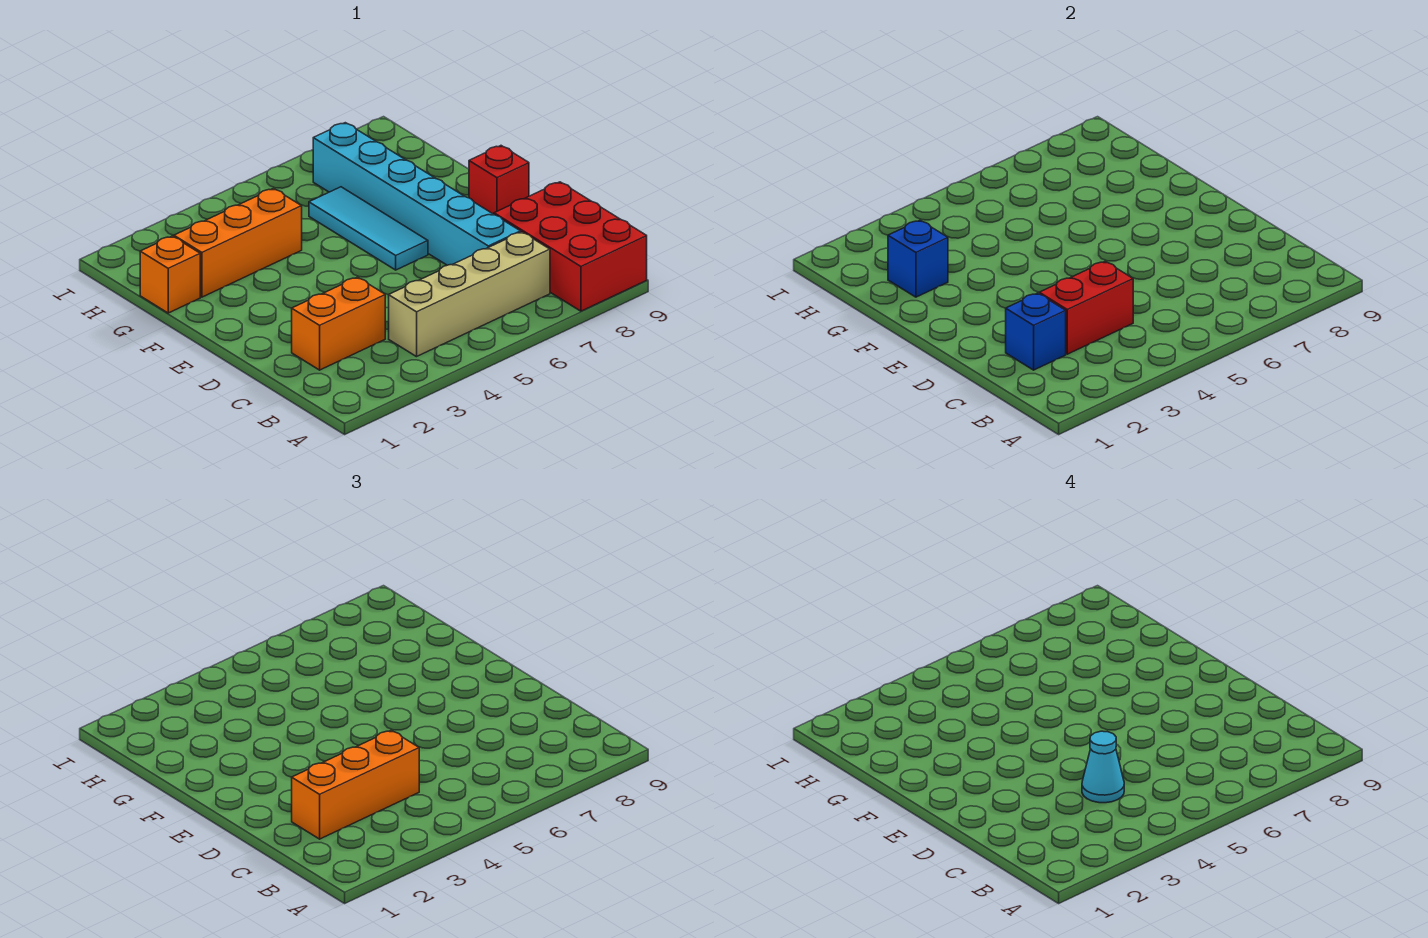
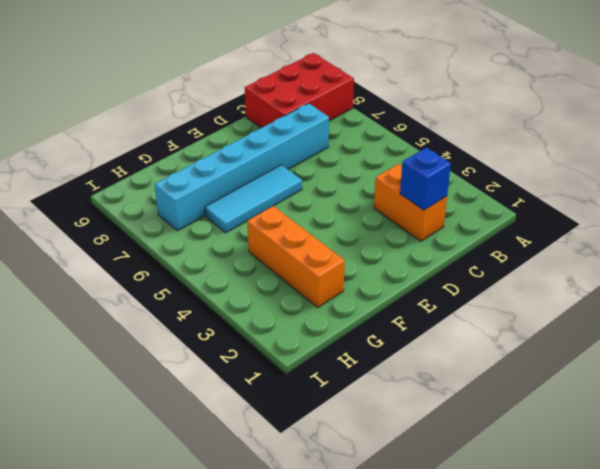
none -> tan 1x4 brick [389,232,550,357]
none -> red 1x1 brick [469,146,529,214]
none -> orange 1x1 brick [140,236,200,313]

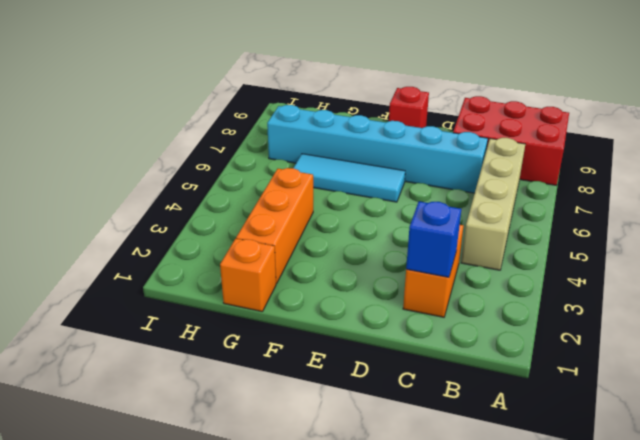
none -> red 1x2 brick [1039,261,1133,354]
none -> blue 1x1 brick [888,220,948,297]
none -> orange 1x3 brick [292,730,419,839]

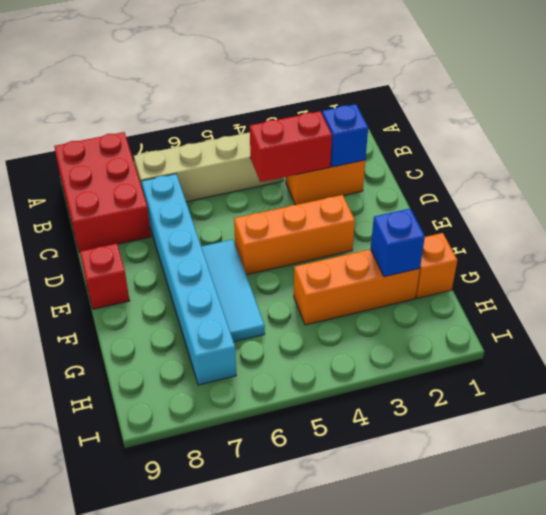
orange 1x3 brick [234,195,355,275] -> orange 1x3 brick moved to [292,730,419,839]
none -> cyan 1x1 cone [1082,731,1124,803]

